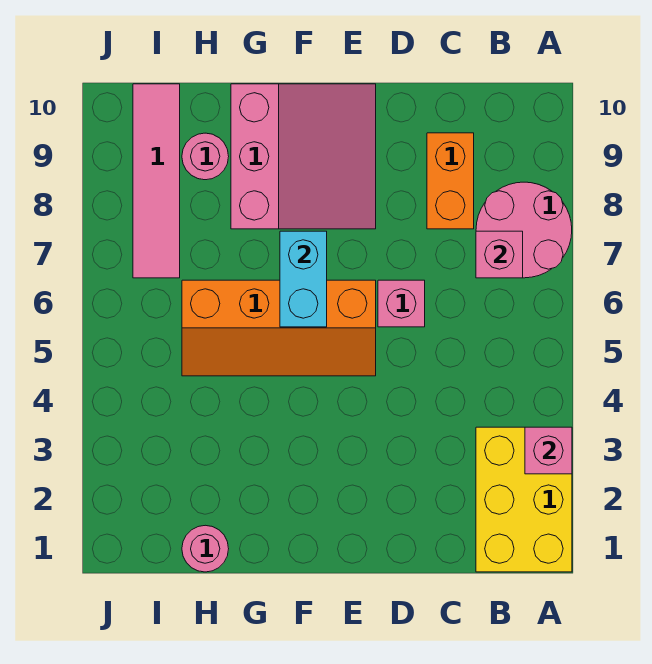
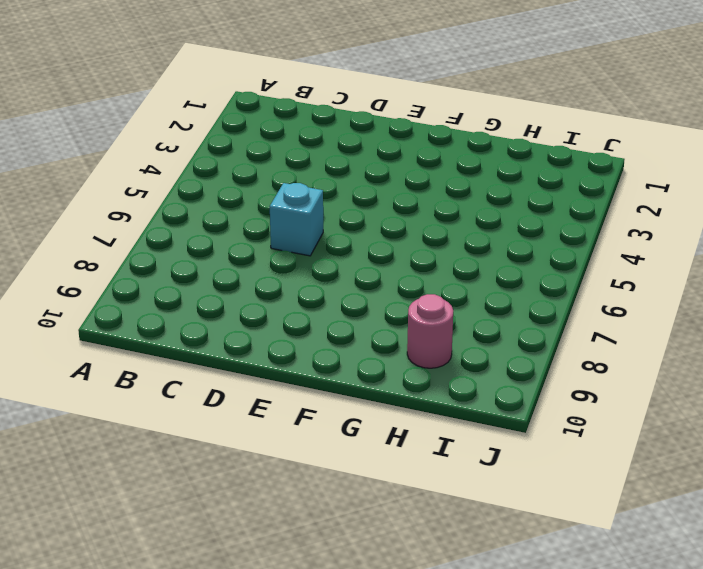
cyan 1x1 brick [270,183,323,256] -> pink 1x1 brick [378,280,425,327]
none -> yellow 2x3 brick [476,427,572,572]
none -> pink 2x2 round brick [476,182,572,278]
none -> orange 1x2 brick [427,133,474,229]

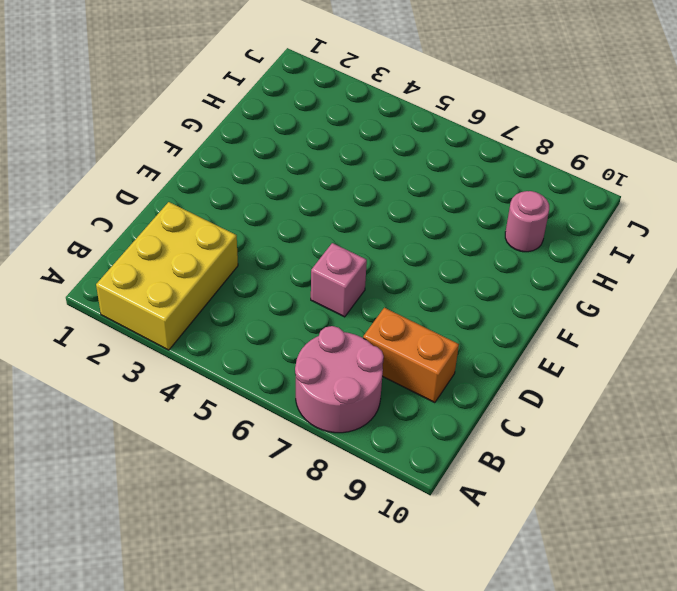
yellow 2x3 brick [96,202,238,350] -> yellow 2x3 brick turned to [476,427,572,572]
none -> orange 2x4 slope [182,280,376,376]
none -> pink 3x3 slope [231,84,376,229]
none -> pink 1x1 round brick [182,525,229,572]

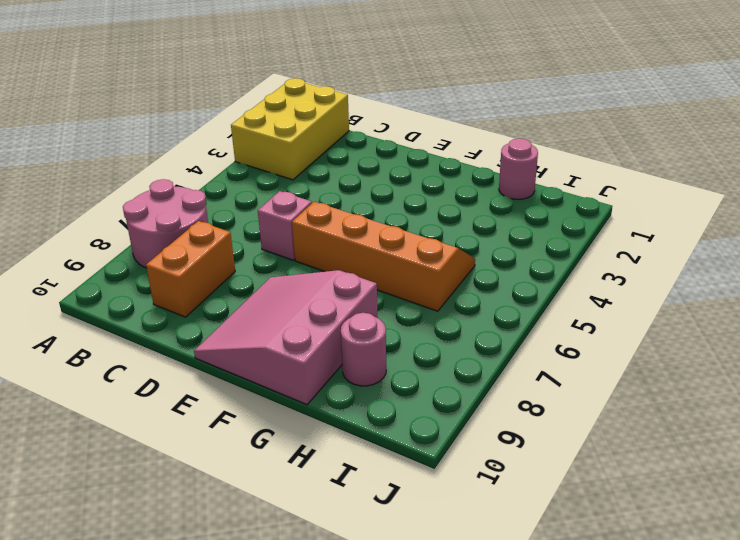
none -> pink 1x4 tile [133,84,180,278]
none -> pink 1x1 brick [525,427,572,474]
none -> pink 1x1 brick [476,231,523,278]

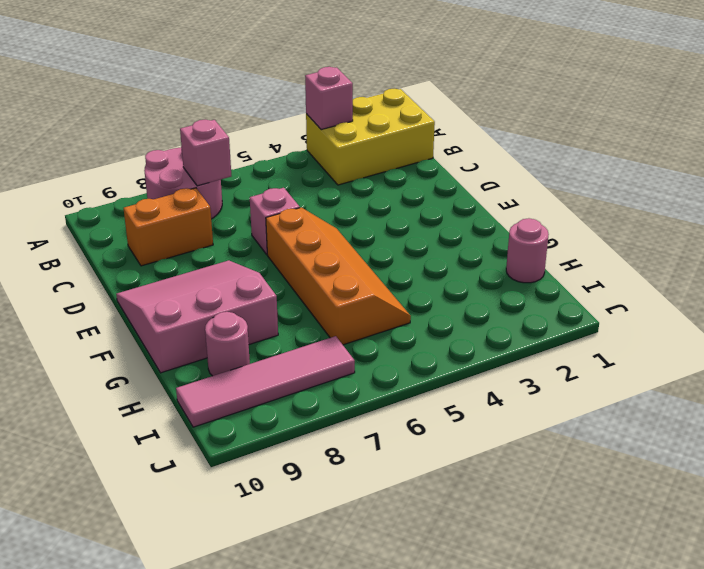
none -> cyan 1x2 brick [280,231,327,327]

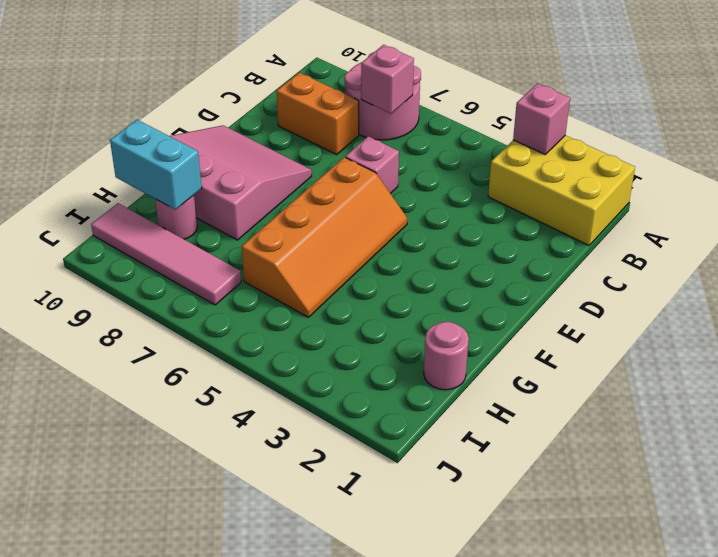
cyan 1x2 brick [110,120,202,210] -> cyan 1x2 brick moved to [280,231,327,327]

